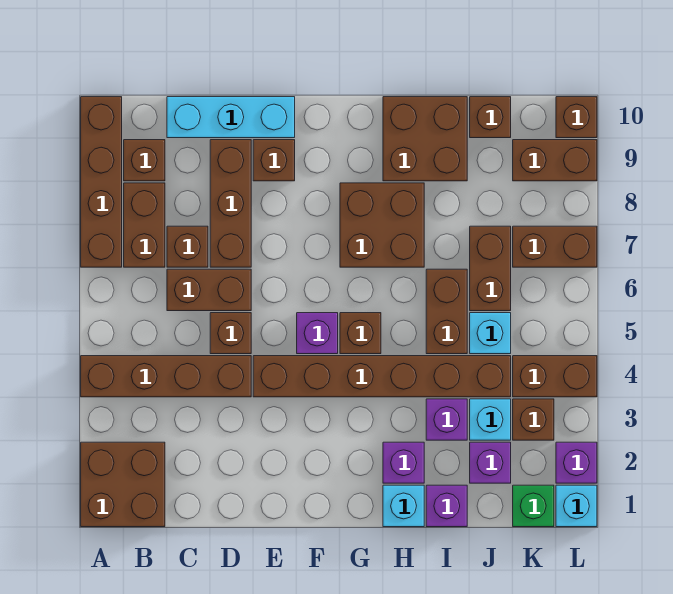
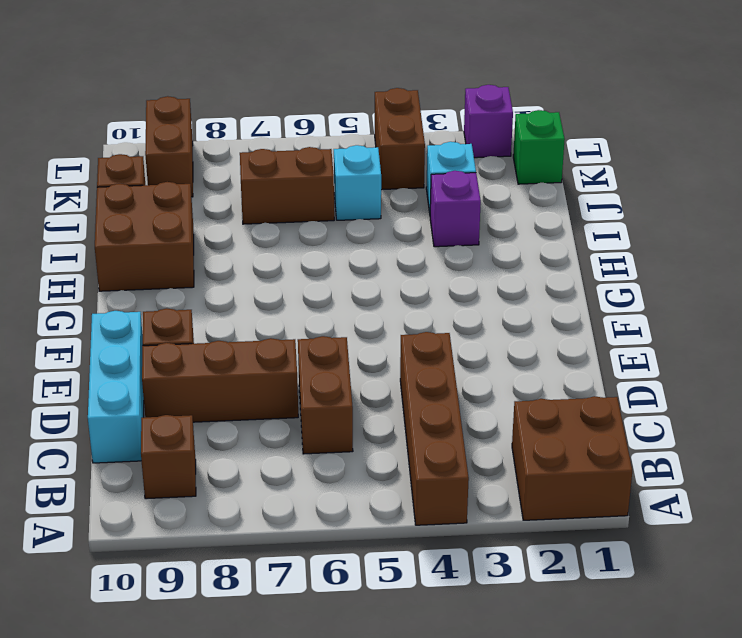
none -> brown 1x4 brick [81,97,122,267]
none -> brown 1x2 brick [124,183,165,267]
none -> brown 1x1 brick [167,226,208,267]
none -> brown 1x1 brick [210,313,251,354]

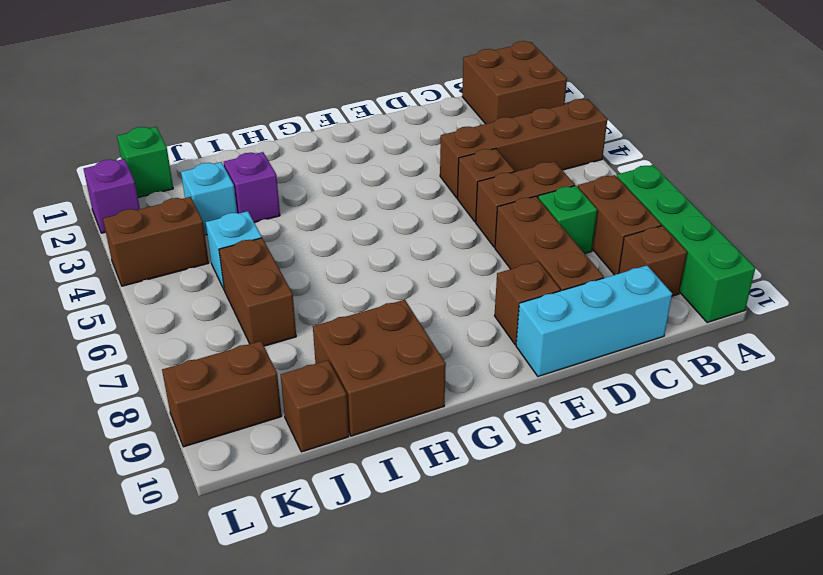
green 1x4 brick [617,165,755,323] -> brown 1x4 brick [81,97,122,267]
green 1x1 brick [538,186,597,254] -> brown 1x1 brick [167,226,208,267]
none -> brown 1x6 brick [253,356,511,397]
none -> purple 1x1 brick [297,313,338,354]
none -> brown 1x1 brick [340,313,381,354]
none -> brown 2x2 brick [340,183,424,267]

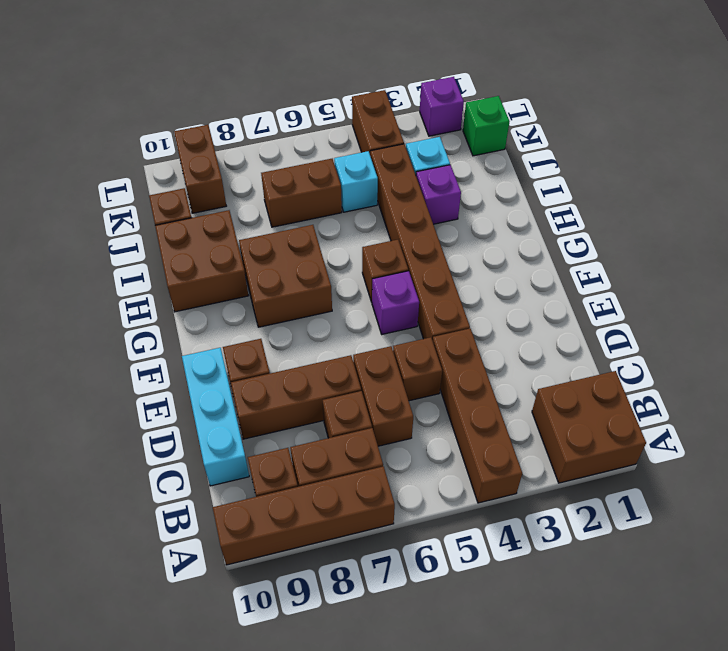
none -> cyan 1x1 brick [383,485,424,527]
none -> purple 1x1 brick [383,442,424,483]
none -> purple 1x1 brick [426,485,467,527]
none -> brown 1x2 brick [426,269,467,354]

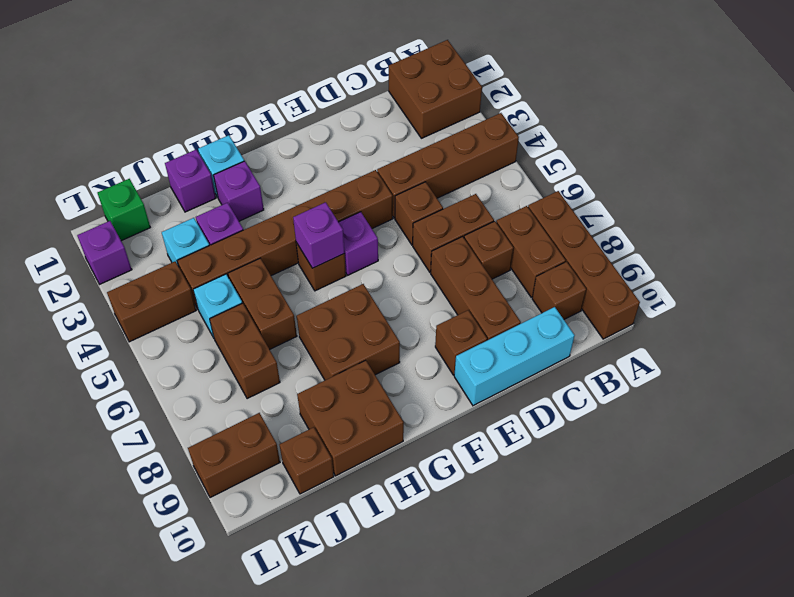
purple 1x1 brick [293,202,344,268] -> purple 1x1 brick moved to [470,442,511,483]
none -> brown 1x1 brick [513,399,554,440]
none -> brown 1x2 brick [513,226,597,267]
none -> cyan 1x1 brick [556,485,597,527]
none -> brown 1x1 brick [556,97,597,138]

